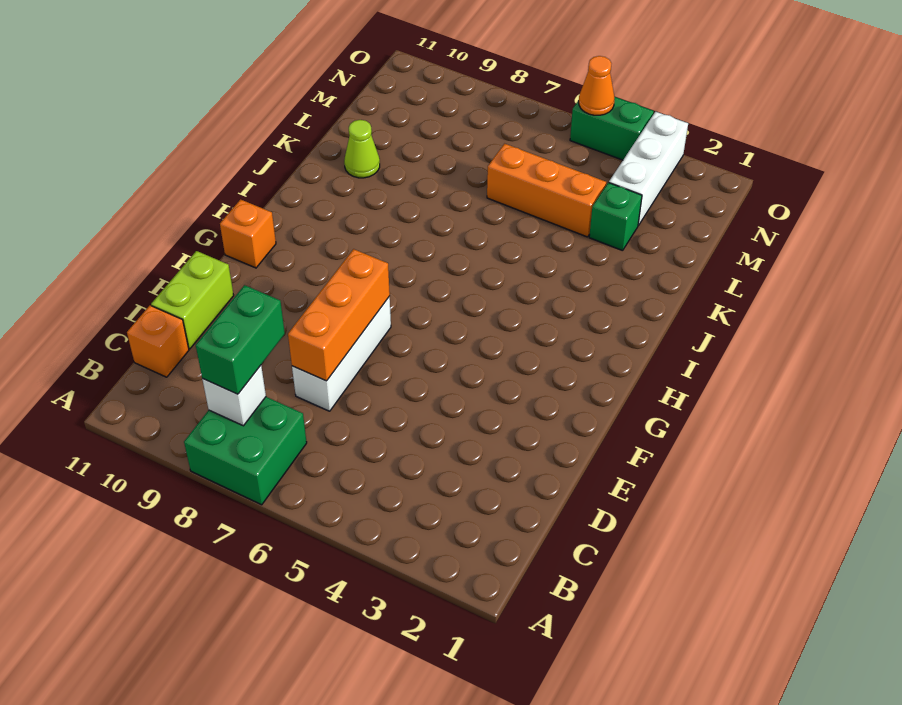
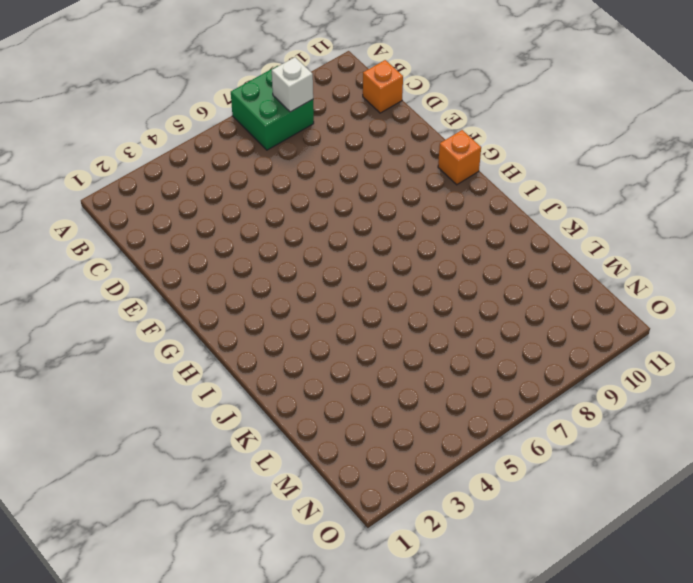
none -> white 1x3 brick [292,296,391,411]
none -> lime 1x2 brick [151,251,234,349]
none -> lime 1x1 cone [344,120,380,178]

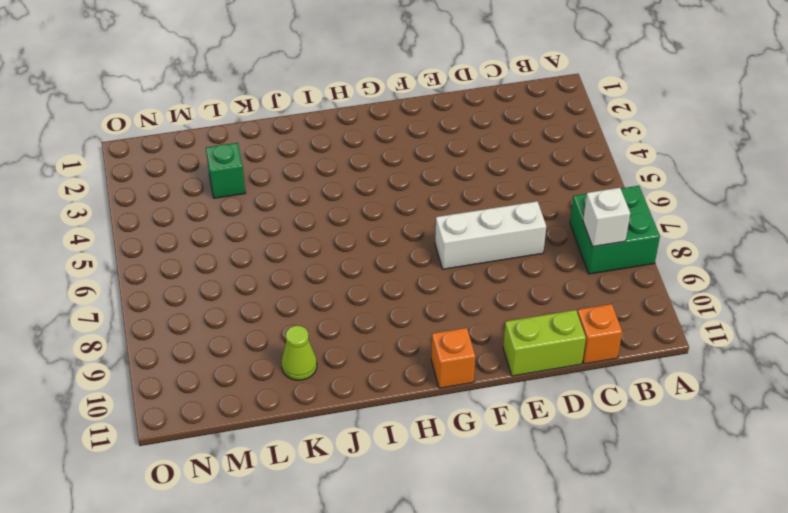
none -> orange 1x3 brick [487,144,606,237]
none -> white 1x3 brick [609,112,688,225]
none -> green 1x2 brick [570,97,654,160]

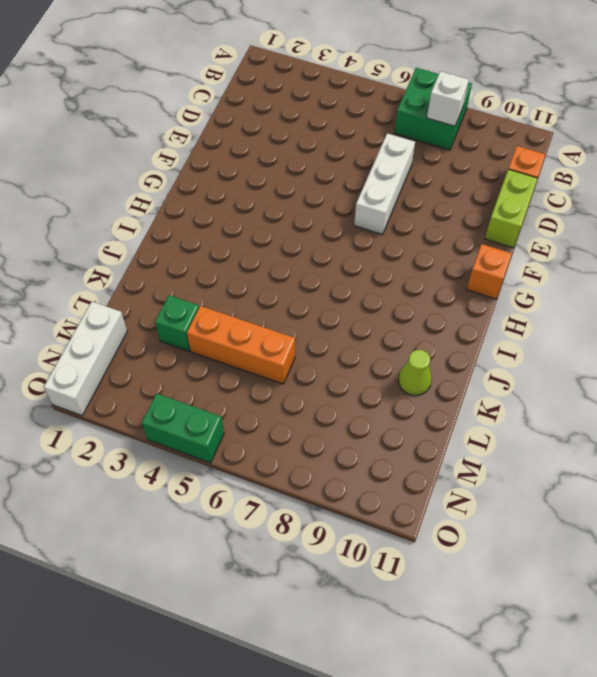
white 1x3 brick [44,302,127,415] -> white 1x3 brick moved to [609,112,688,225]
none -> orange 1x3 brick [288,249,390,381]
none -> orange 1x1 cone [579,56,615,115]
none -> green 1x2 brick [196,285,285,394]

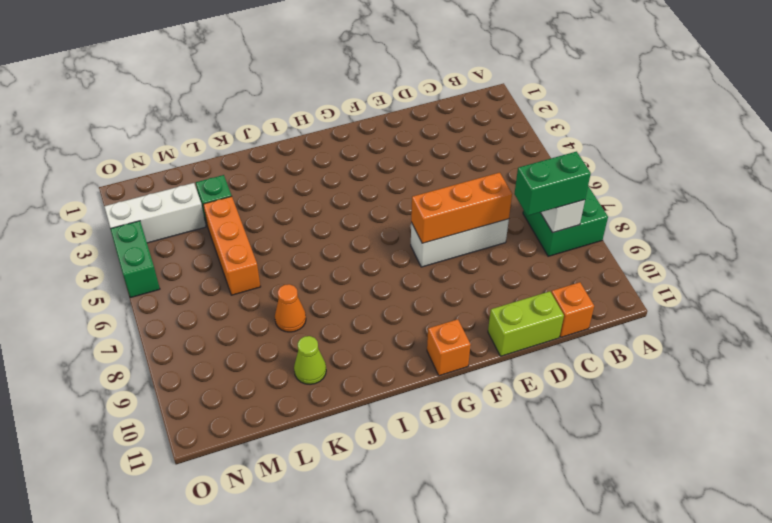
orange 1x1 cone [275,284,306,332] -> orange 1x1 cone moved to [579,56,615,115]

